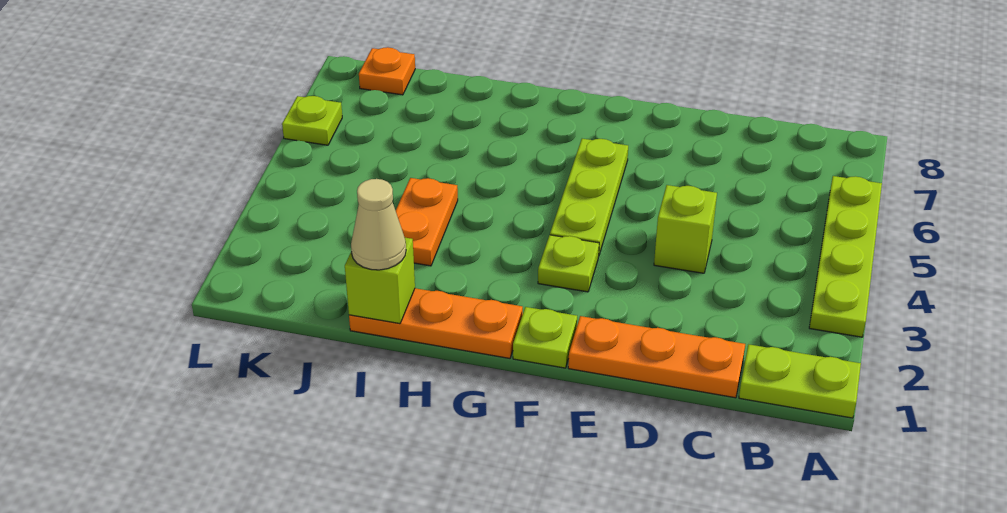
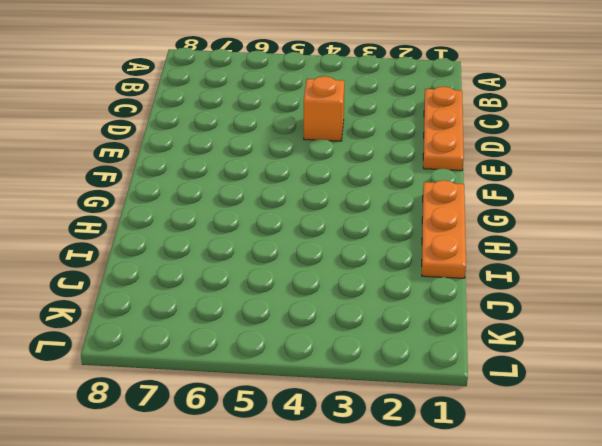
orange 1x1 brick [304,76,344,141] -> lime 1x1 brick [654,185,717,273]
none -> lime 1x2 plate [739,344,861,418]
none -> lime 1x4 plate [809,176,882,337]
none -> lime 1x1 plate [513,307,577,368]

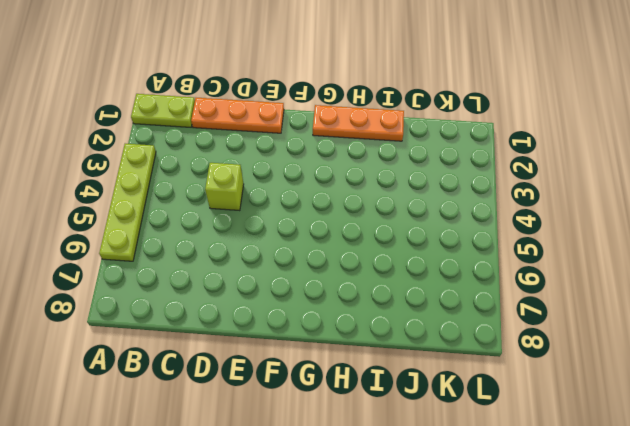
none -> lime 1x1 plate [513,307,577,368]
none -> lime 1x1 plate [538,235,599,292]
none -> lime 1x3 plate [550,139,628,255]

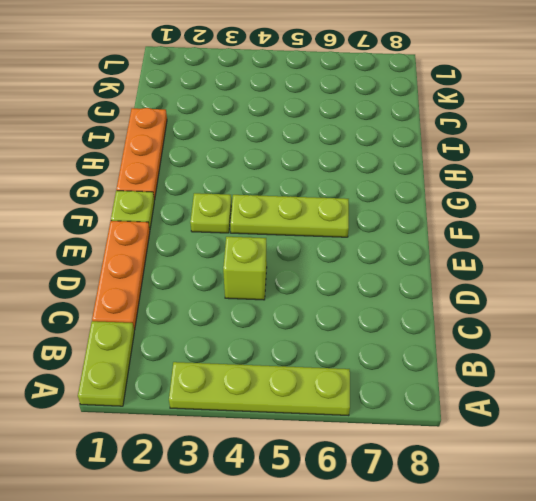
none -> orange 1x2 plate [396,178,458,266]
none -> orange 1x1 plate [359,47,415,95]
none -> lime 1x1 plate [282,96,342,145]

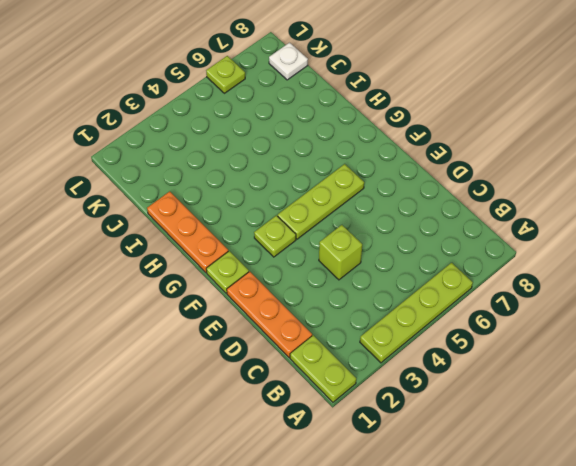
white 1x1 plate [269,43,308,80] -> orange 1x1 plate [359,47,415,95]
none -> orange 1x2 plate [396,178,458,266]
none -> lime 1x1 brick [345,238,415,324]
none -> tan 1x1 cone [351,179,406,270]

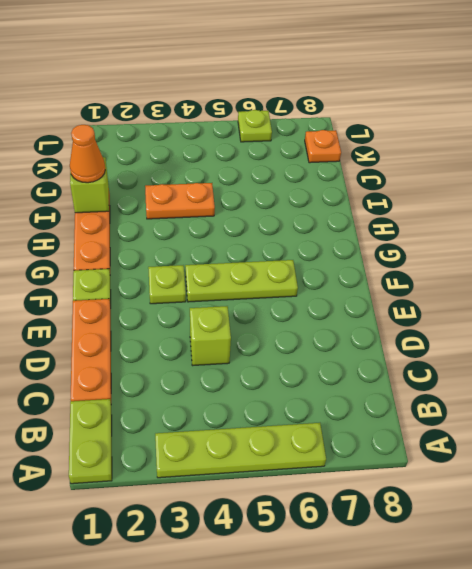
orange 1x1 cone [70,125,105,183] -> tan 1x1 cone [351,179,406,270]

